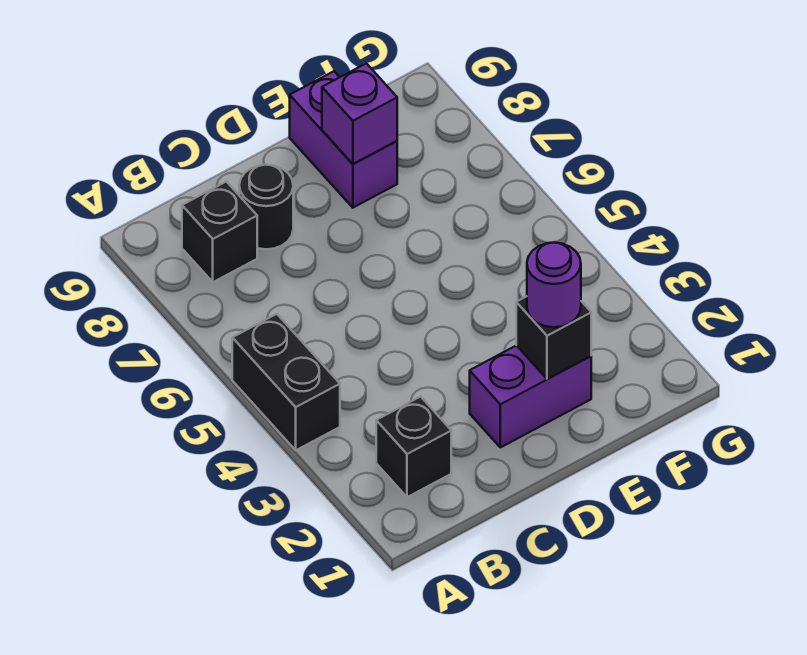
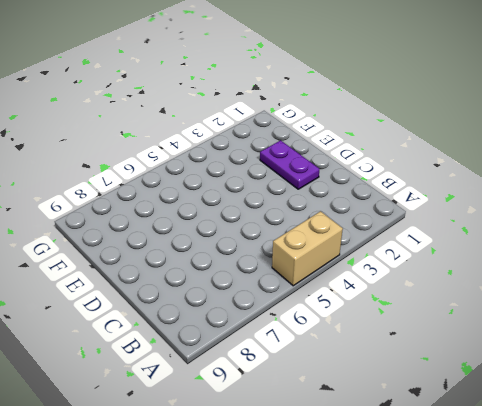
tan 1x2 brick [272,211,343,286] -> black 1x2 brick [232,314,340,450]
purple 1x2 plate [260,140,319,189] -> purple 1x2 brick [470,345,591,447]
none -> black 1x1 brick [376,397,451,497]
none -> black 1x1 brick [182,182,257,282]

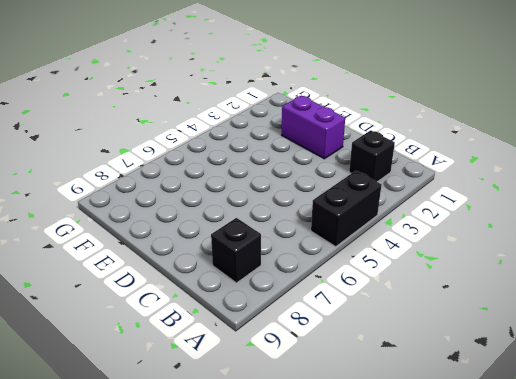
none -> black 1x1 round brick [239,165,293,249]
none -> purple 1x2 brick [290,71,397,208]

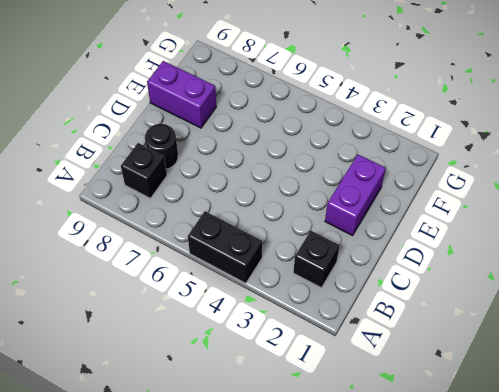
none -> black 1x1 brick [516,296,591,379]
none -> purple 1x1 brick [322,63,397,164]

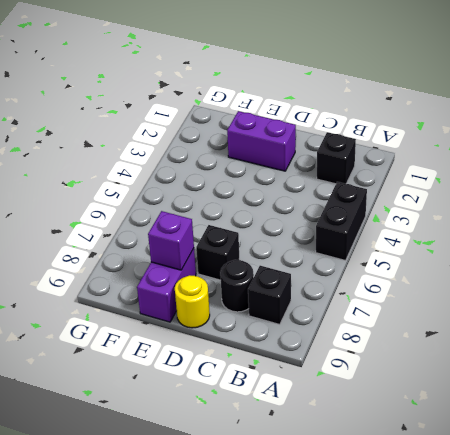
black 1x1 brick [196,225,240,280] -> black 1x1 brick moved to [516,296,591,379]
yellow 1x1 round brick [175,275,210,328] -> none
none -> purple 1x1 round brick [527,243,581,327]

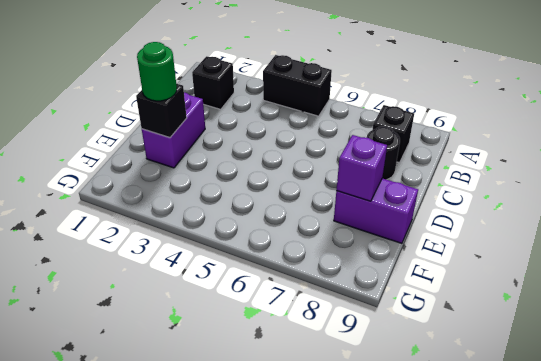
green 1x1 round brick [137,42,177,101] -> purple 1x1 round brick [527,243,581,327]

